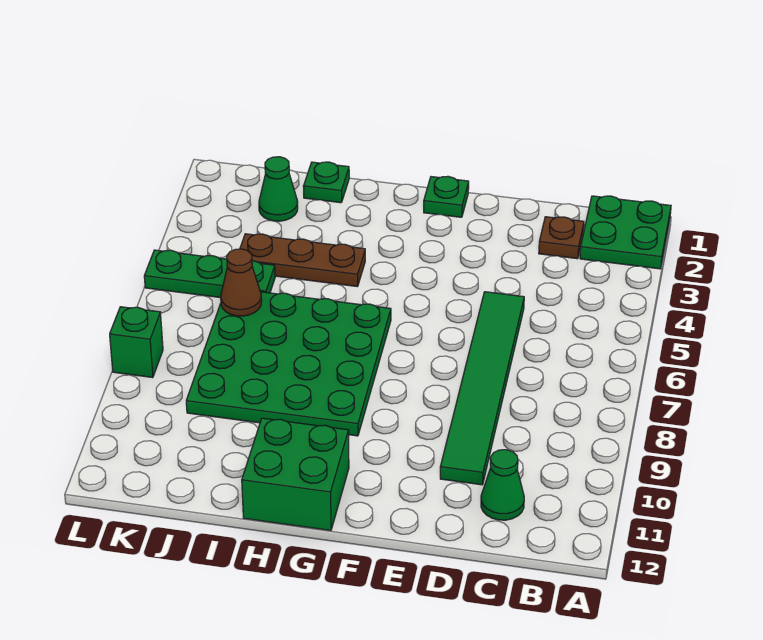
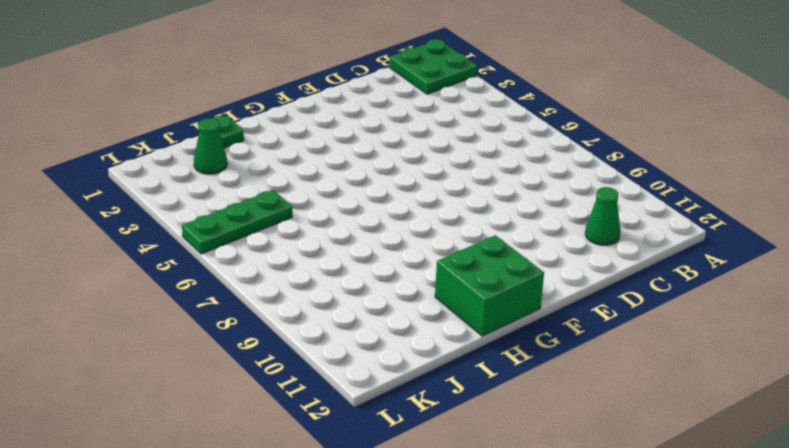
none -> brown 1x1 plate [539,217,584,259]
none -> green 1x6 tile [440,292,524,485]
none -> green 1x1 plate [424,176,469,217]

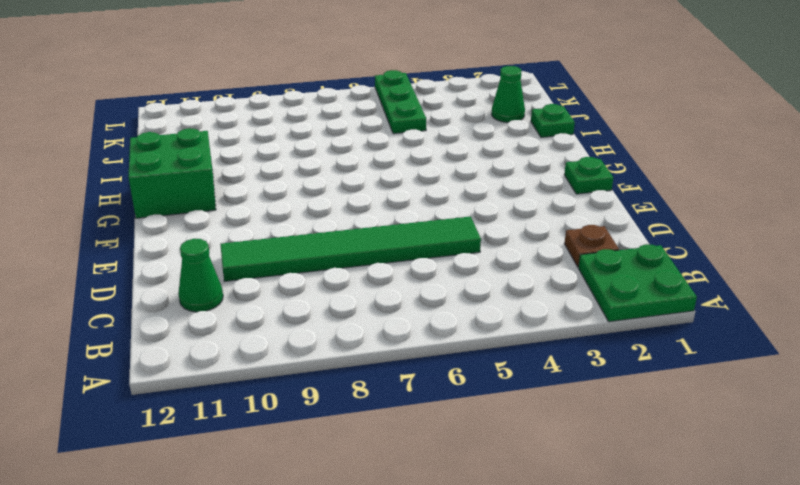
none -> green 4x4 plate [186,292,391,436]
none -> brown 1x3 plate [240,234,365,287]
none -> green 1x1 brick [110,307,163,378]

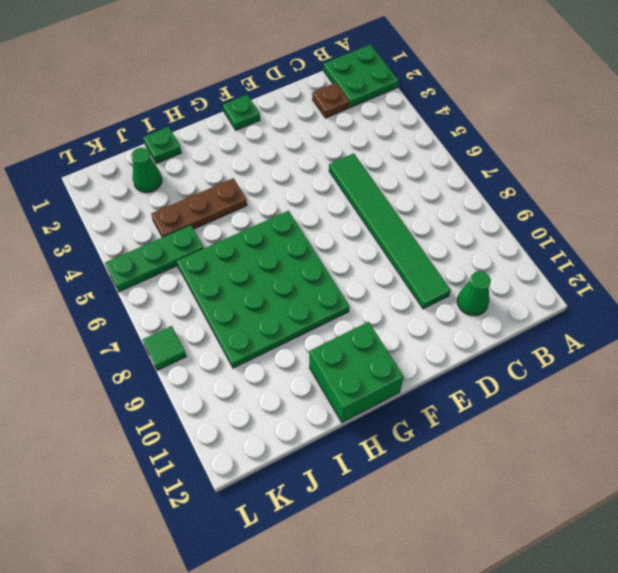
green 1x1 tile [143,326,186,371] -> green 1x1 brick [110,307,163,378]
none -> brown 1x1 cone [221,249,262,316]

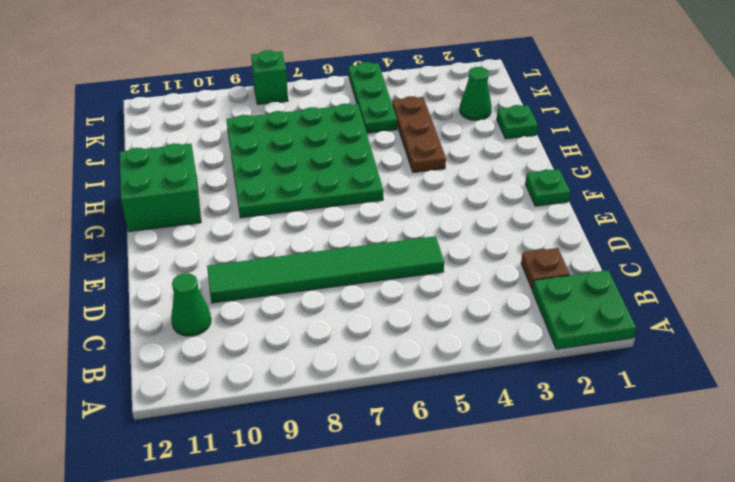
none -> brown 1x1 cone [221,249,262,316]

